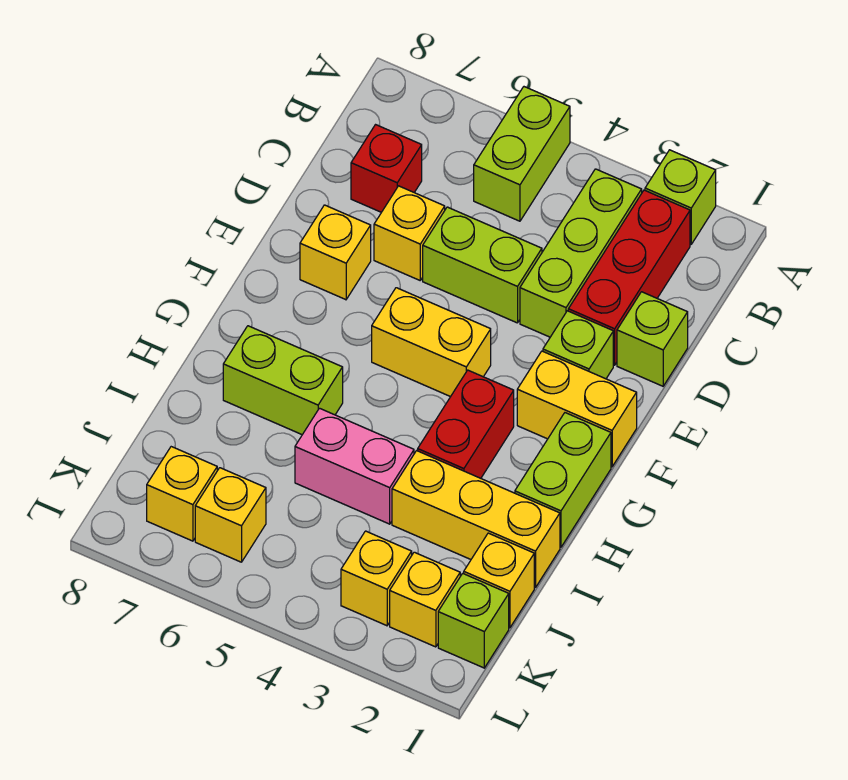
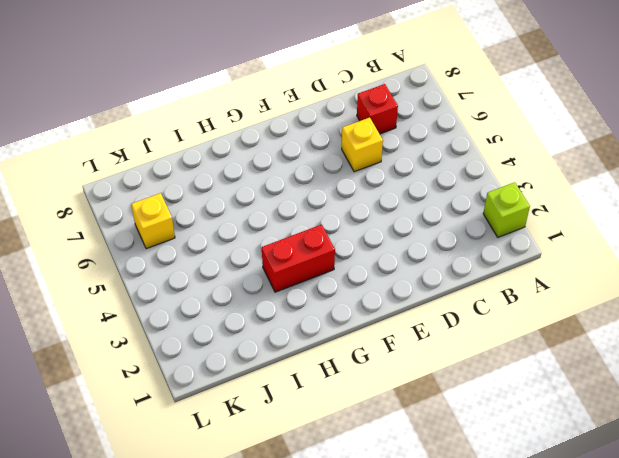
none -> lime 1x2 brick [474,87,570,221]
none -> red 1x3 brick [568,190,690,365]
none -> lime 1x3 brick [520,169,642,337]

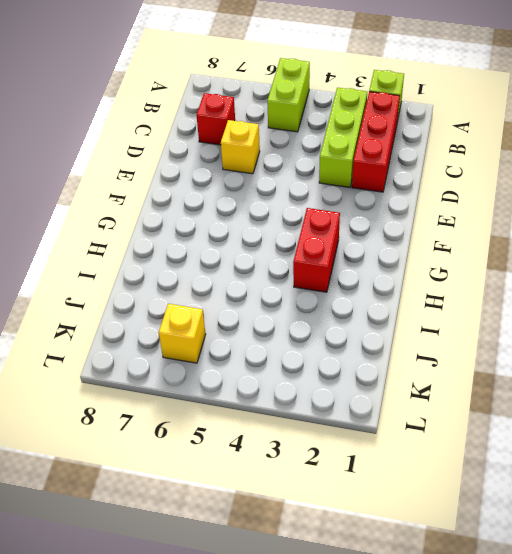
none -> lime 1x1 brick [617,292,688,386]
none -> lime 1x2 brick [423,207,542,323]
none -> lime 1x1 brick [543,311,613,379]

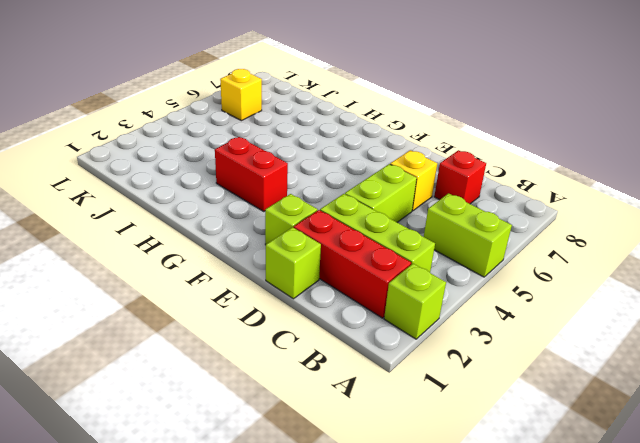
none -> yellow 1x1 brick [300,205,371,300]
none -> yellow 1x2 brick [517,351,637,467]
none -> yellow 1x2 brick [372,288,491,397]

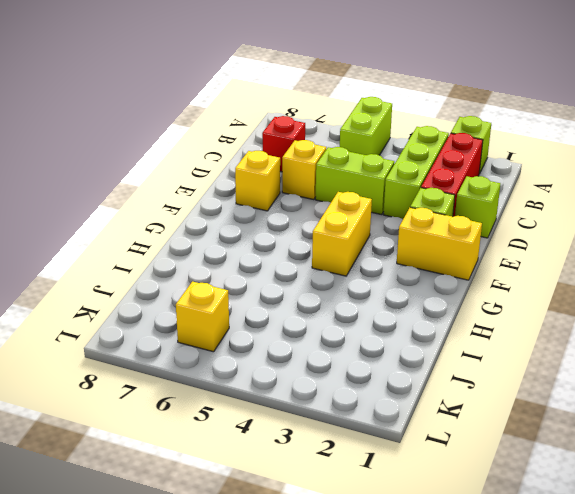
yellow 1x2 brick [312,192,372,276] -> yellow 1x2 brick turned to [372,288,491,397]
none -> lime 1x2 brick [515,413,611,547]
none -> red 1x2 brick [418,370,514,478]
none -> lime 1x2 brick [223,326,343,435]

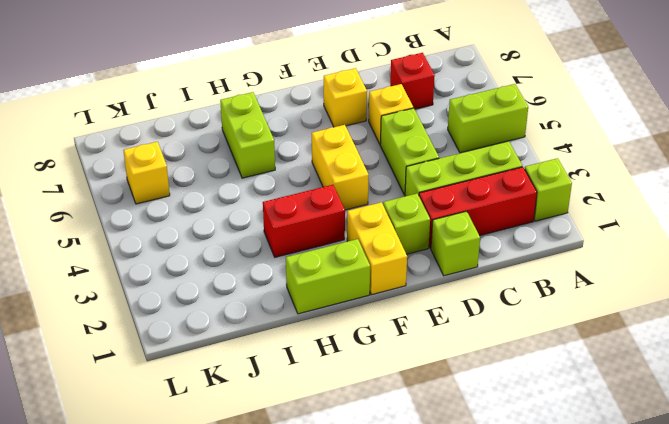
none -> yellow 1x3 brick [392,451,560,588]
none -> pink 1x2 brick [295,408,414,524]
none -> yellow 1x1 brick [464,533,534,628]

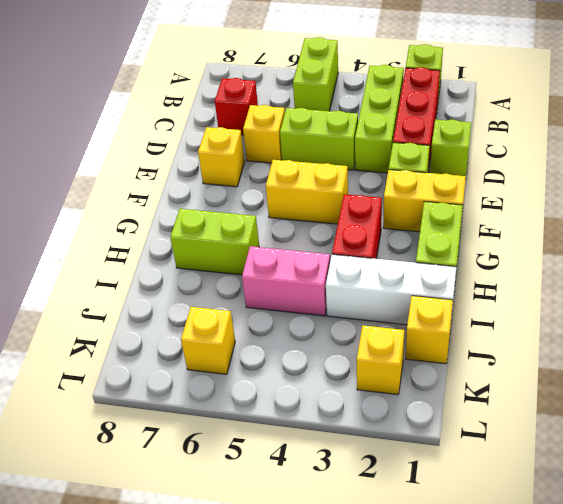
white 1x3 brick [326,254,456,325] -> yellow 1x3 brick [392,451,560,588]
none -> lime 1x1 brick [438,573,509,668]
none -> yellow 1x1 brick [341,531,412,626]
none -> yellow 1x1 brick [147,447,217,541]

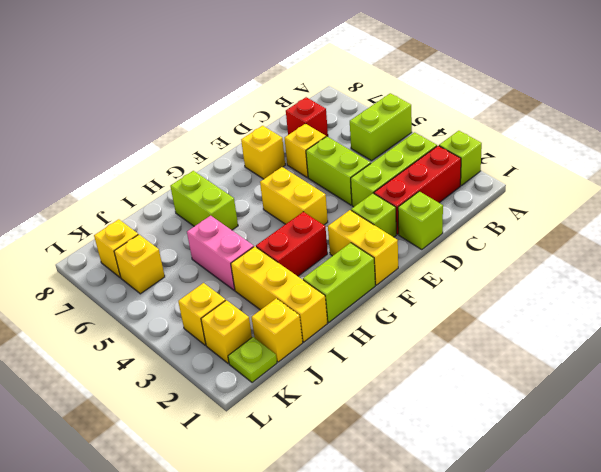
lime 1x1 plate [228,337,277,383] -> lime 1x1 brick [438,573,509,668]

